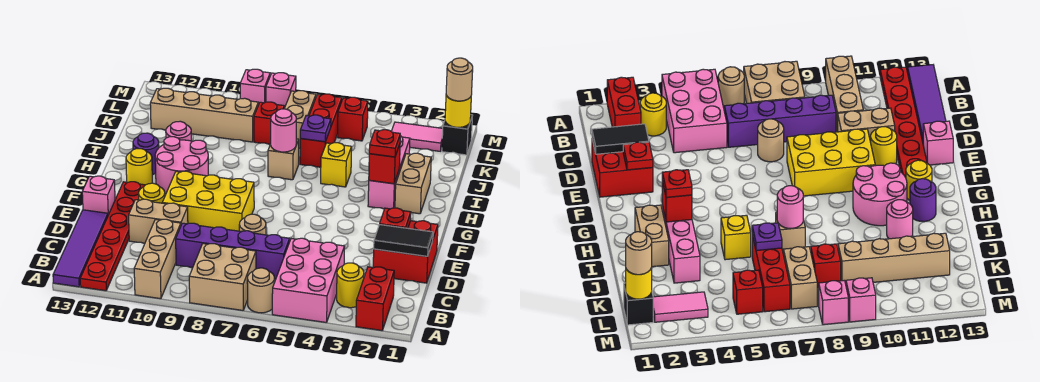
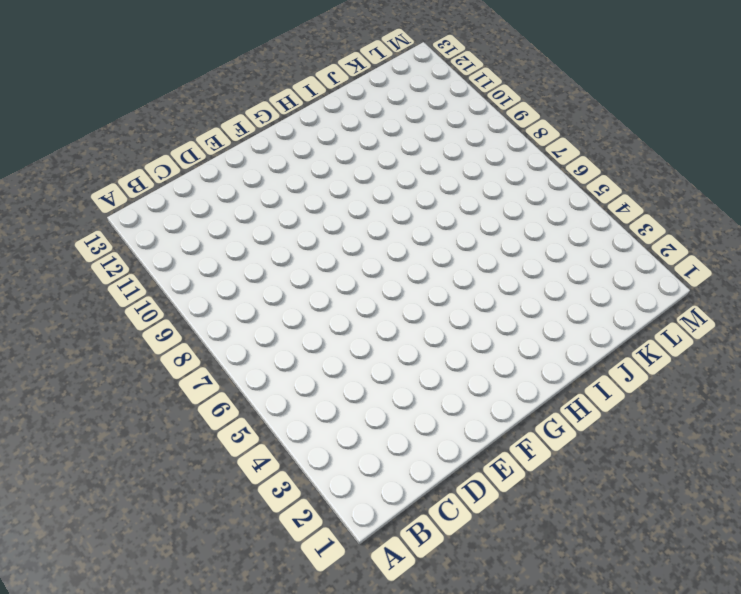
none -> red 1x2 brick [356,267,394,331]
none -> pink 2x3 brick [272,238,345,322]
none -> tan 1x1 round brick [247,268,274,313]
none -> tan 2x2 brick [189,244,256,310]

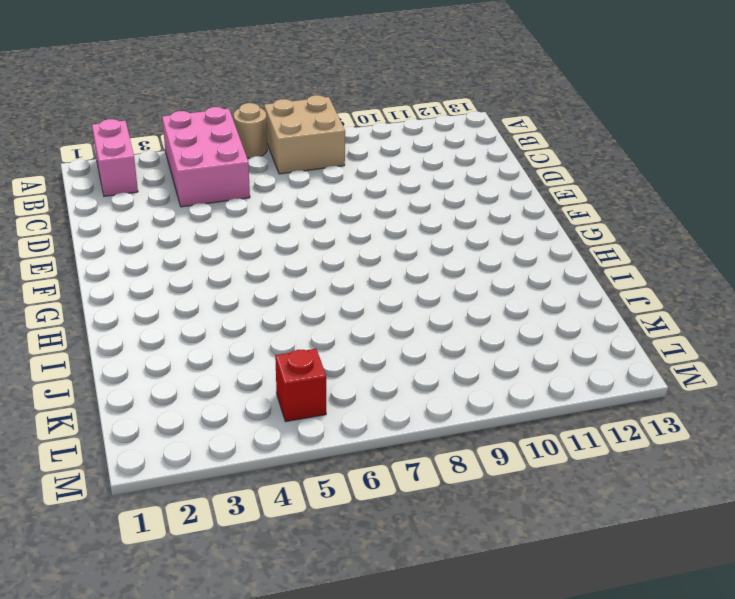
pink 1x2 brick [92,119,138,196] -> red 1x2 brick [356,267,394,331]
none -> tan 1x3 brick [134,219,181,299]
none -> red 1x6 plate [80,182,145,291]
none -> purple 1x4 tile [53,210,108,287]
none -> yellow 1x1 round brick [337,263,364,308]

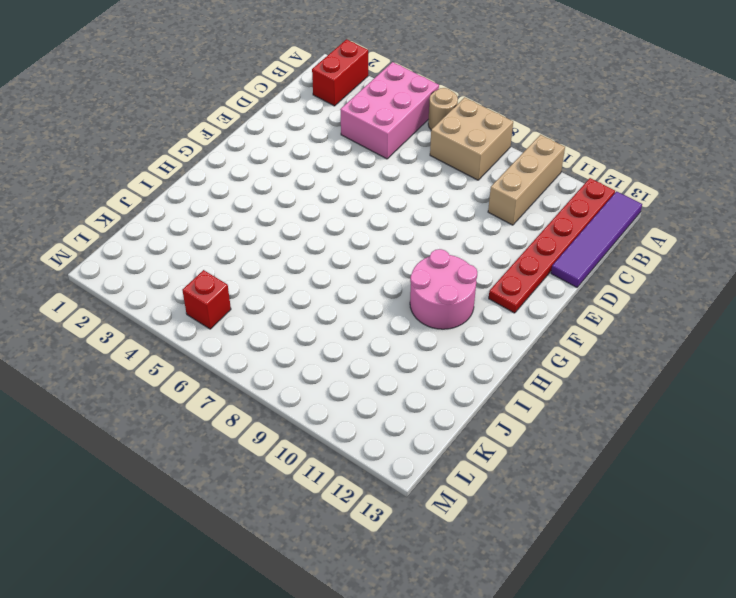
none -> yellow 1x1 round brick [337,263,364,308]
none -> purple 1x4 brick [176,223,290,279]
none -> red 2x2 brick [373,221,438,283]
none -> tan 1x1 round brick [239,214,266,235]

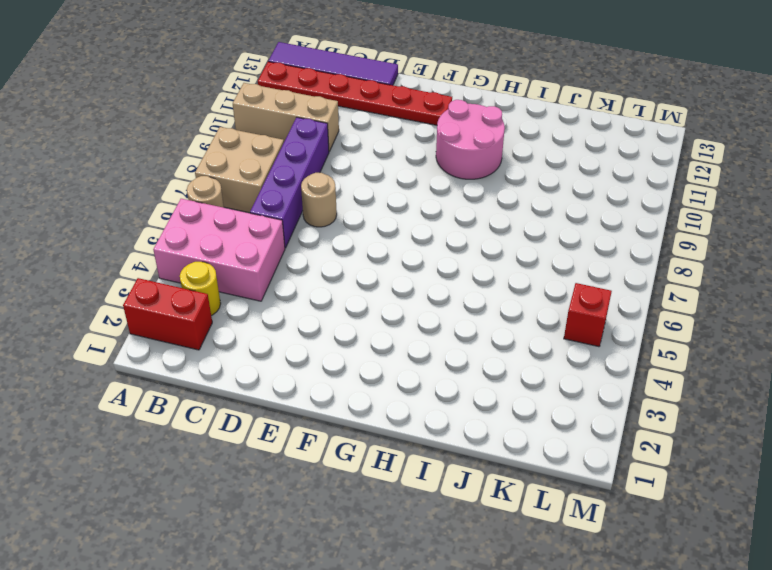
none -> red 2x2 brick [373,221,438,283]
none -> tan 1x2 brick [129,199,188,243]
none -> yellow 2x3 brick [163,171,254,231]
none -> yellow 1x1 round brick [139,183,165,203]

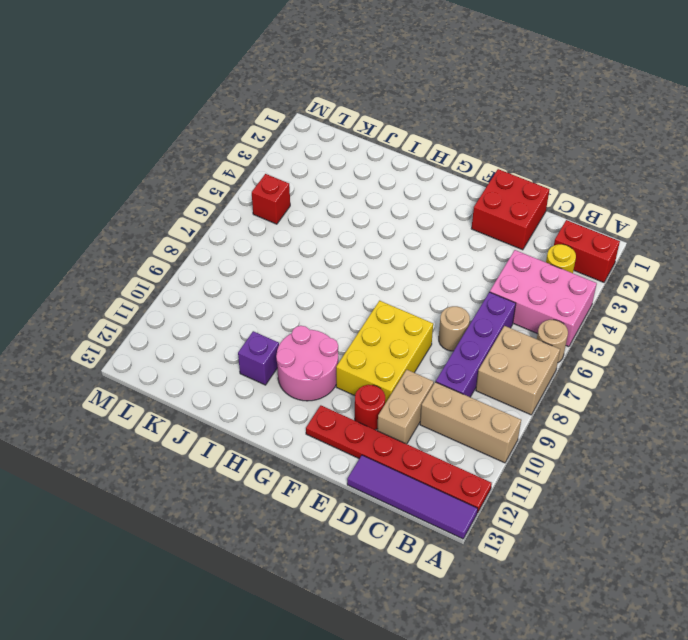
red 1x1 round brick [355,385,385,430] -> yellow 1x1 round brick [139,183,165,203]
purple 1x1 brick [238,331,279,385] -> pink 1x1 round brick [166,121,191,141]
none -> pink 1x1 brick [82,176,115,215]
none -> yellow 1x1 round brick [126,149,152,185]
none -> tan 1x2 brick [395,153,431,214]
none -> pink 1x3 brick [368,136,410,209]

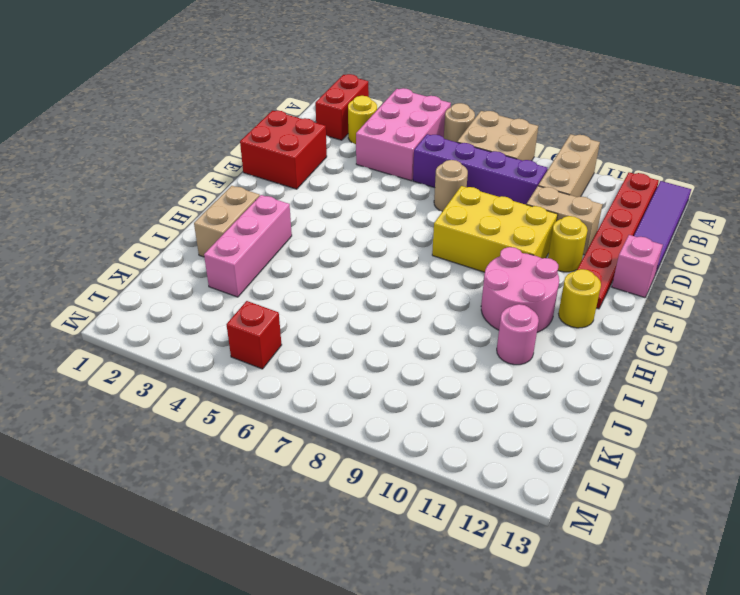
none -> purple 1x1 round brick [133,133,159,175]
none -> yellow 1x1 brick [321,143,352,187]
none -> tan 1x1 brick [268,139,299,180]
none -> red 1x3 brick [300,94,342,167]

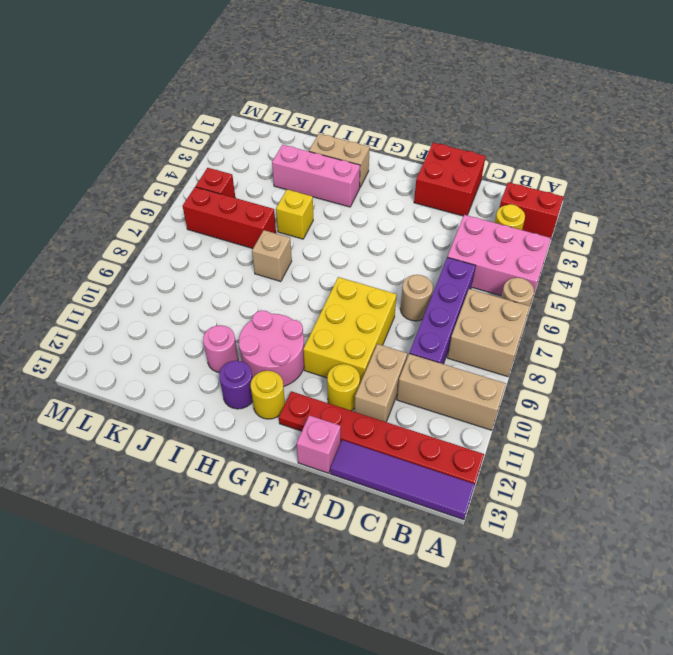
none -> tan 1x2 brick [284,91,316,148]
none -> red 1x1 brick [254,102,284,144]
none -> tan 1x4 brick [150,88,258,142]
none -> black 1x1 brick [442,115,473,155]

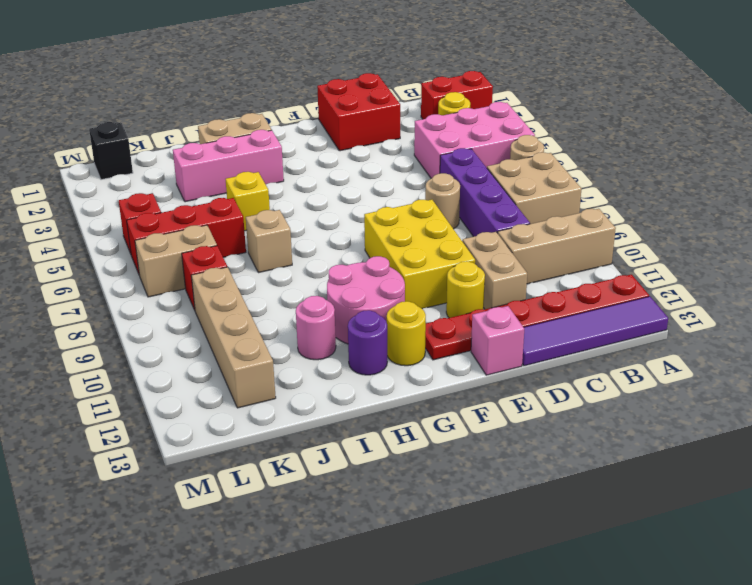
none -> pink 1x2 tile [391,122,443,151]
none -> pink 1x1 brick [266,73,296,108]
none -> pink 1x1 brick [240,69,270,105]
none -> black 1x2 tile [374,225,433,256]

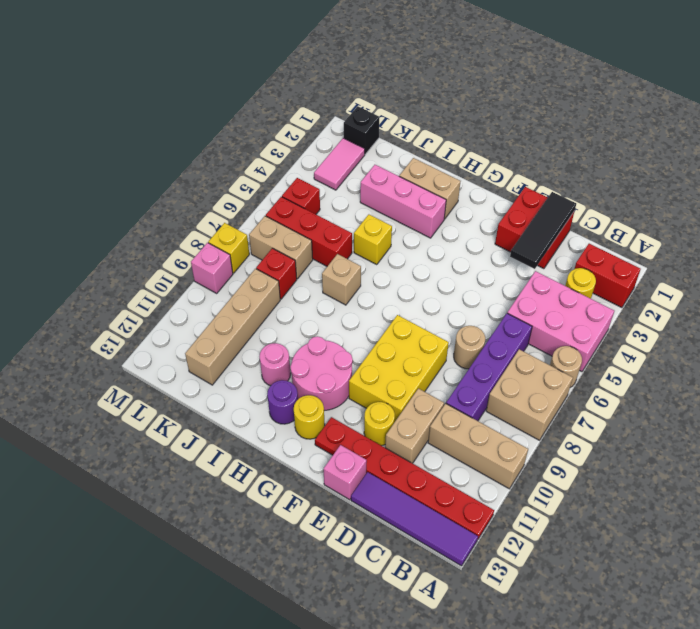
black 1x3 tile [510,192,576,269] -> black 1x2 tile [374,225,433,256]
yellow 1x1 brick [208,223,249,273] -> pink 1x1 brick [266,73,296,108]
none -> red 1x1 plate [380,208,411,228]
none -> red 1x1 brick [369,144,400,184]
none -> pink 1x1 round brick [271,109,296,152]
none -> purple 1x1 plate [300,115,331,142]

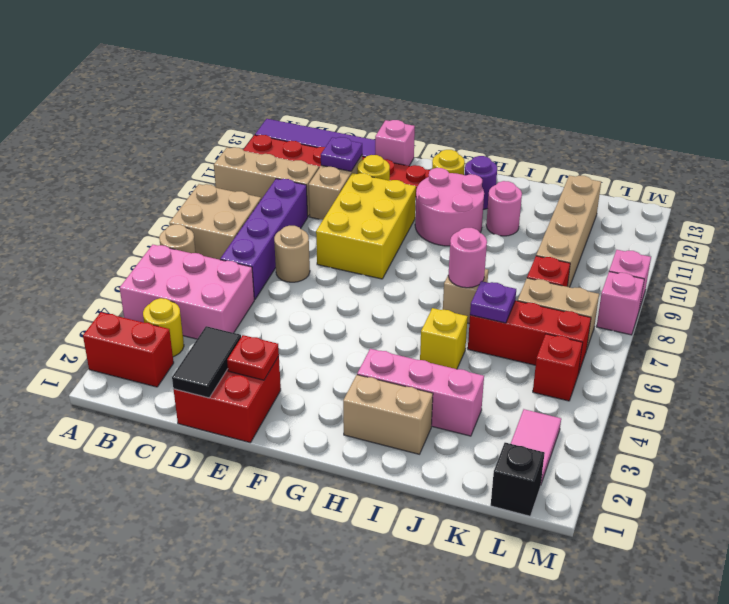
purple 1x1 plate [321,137,362,171] -> none
none -> red 1x1 brick [369,144,400,184]
none -> yellow 1x1 round brick [445,95,471,127]
none -> red 1x1 plate [369,130,400,157]
none -> tan 1x1 round brick [446,58,473,101]

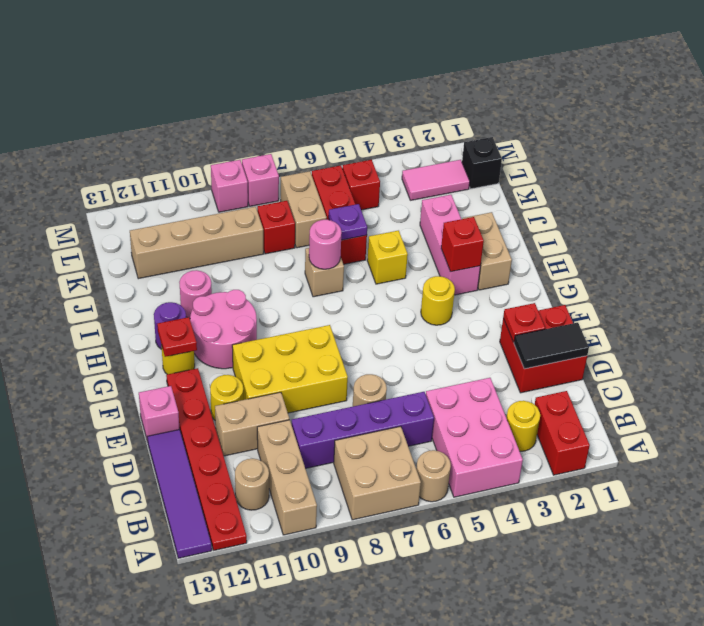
tan 1x1 round brick [235,459,269,510] -> tan 1x1 round brick moved to [446,58,473,101]
yellow 1x1 round brick [421,276,455,325] -> yellow 1x1 round brick moved to [445,95,471,127]
red 1x1 plate [157,317,197,357] -> red 1x1 plate moved to [369,130,400,157]

